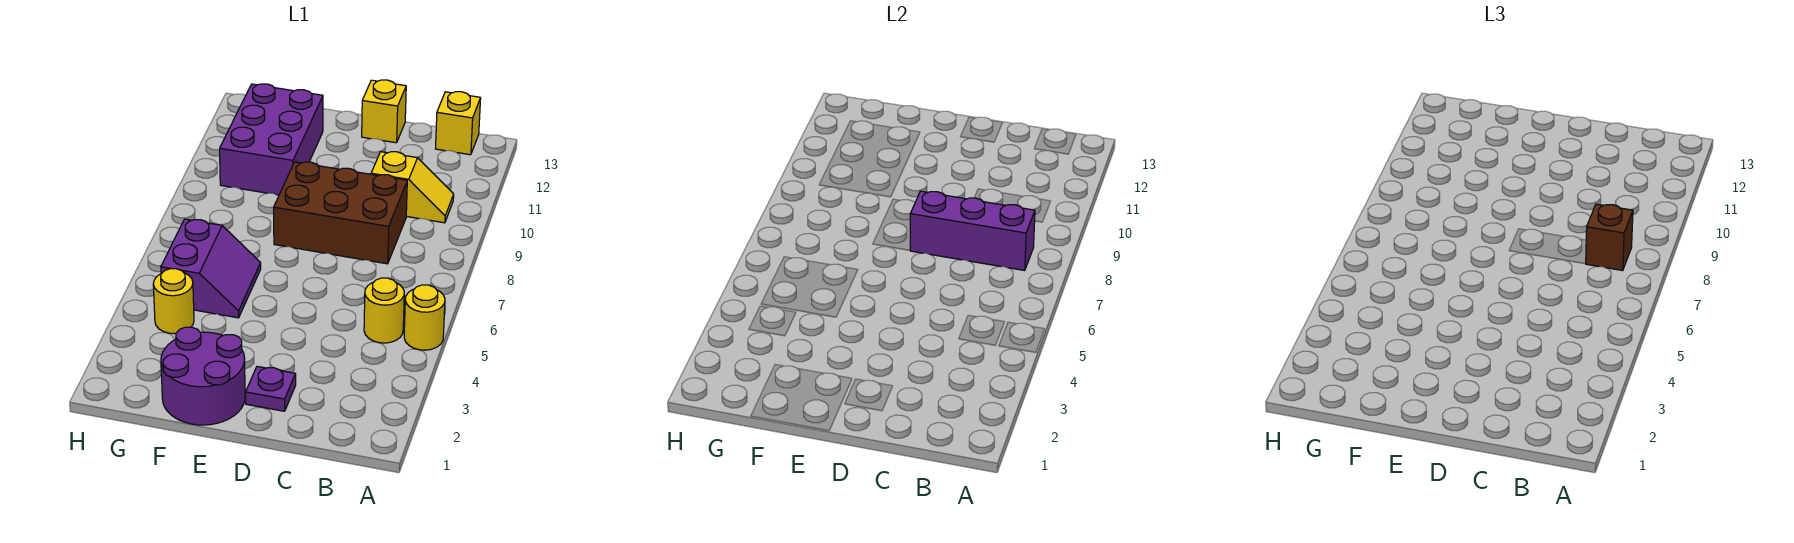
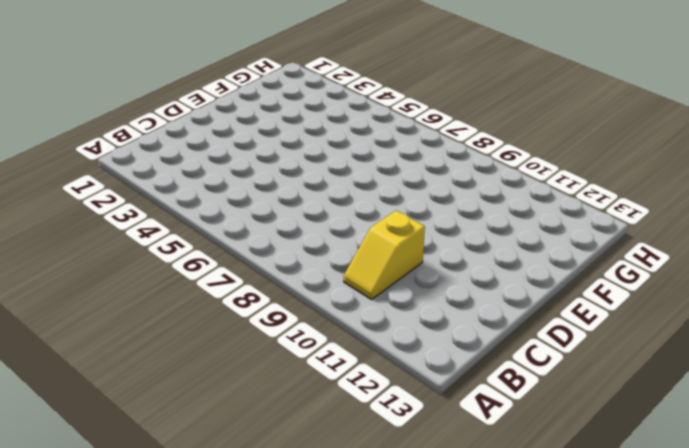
none -> yellow 1x1 round brick [404,285,445,350]
none -> yellow 1x1 round brick [364,278,404,343]
none -> yellow 1x1 brick [436,92,481,155]

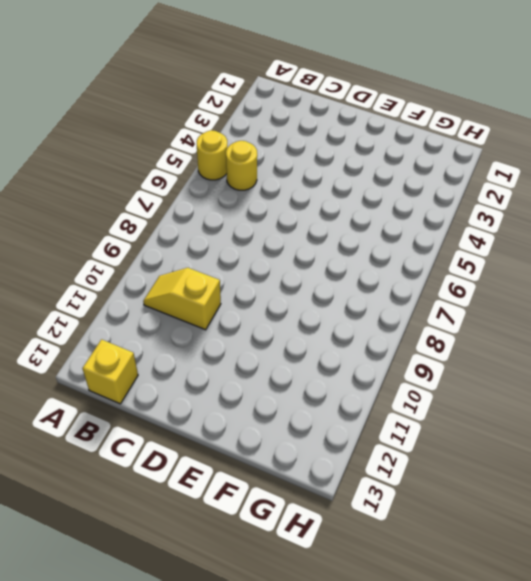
none -> brown 2x3 brick [274,162,407,264]
none -> purple 1x1 plate [246,366,296,411]
none -> yellow 1x1 brick [362,80,406,143]

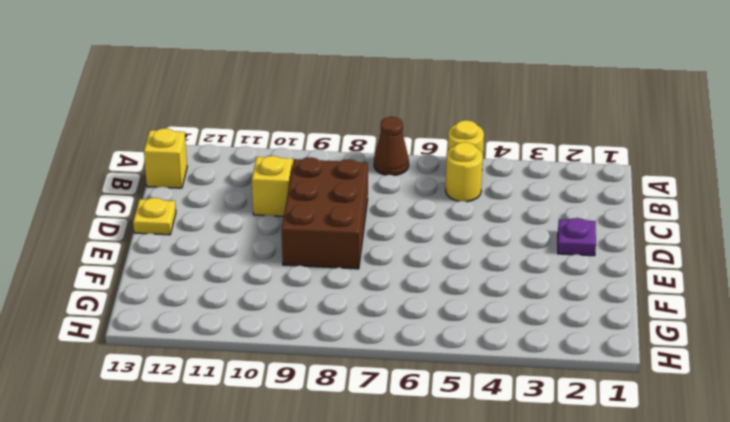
brown 1x1 cone [374,117,409,176] -> none
yellow 1x1 plate [133,198,176,235] -> yellow 1x1 brick [362,80,406,143]
none -> purple 2x2 round brick [161,327,245,425]
none -> purple 2x2 slope [161,219,261,318]
none -> purple 2x3 brick [220,84,323,195]

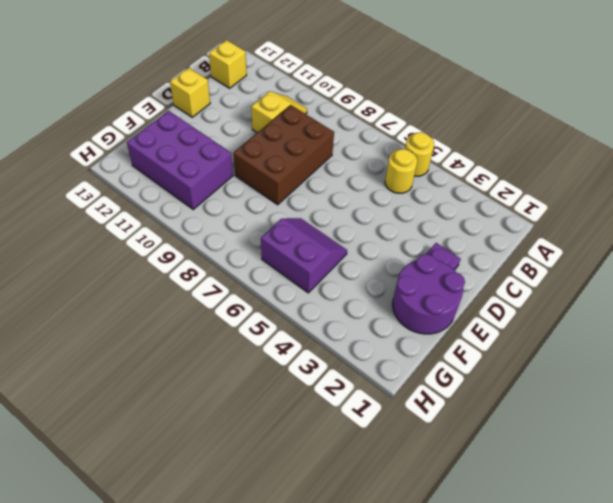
none -> yellow 1x1 round brick [153,269,194,334]
none -> purple 1x3 brick [910,191,1035,270]
none -> brown 1x1 brick [1586,204,1633,270]

